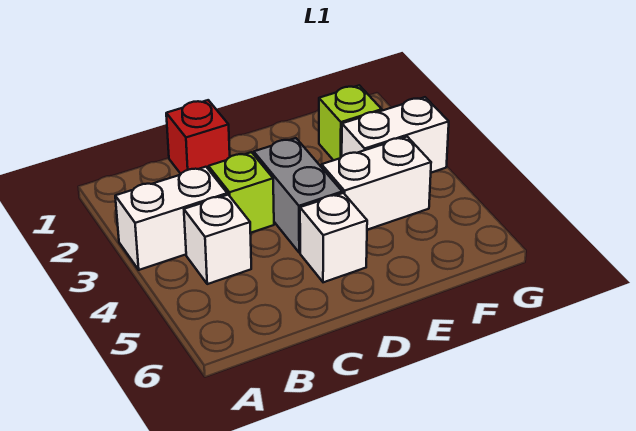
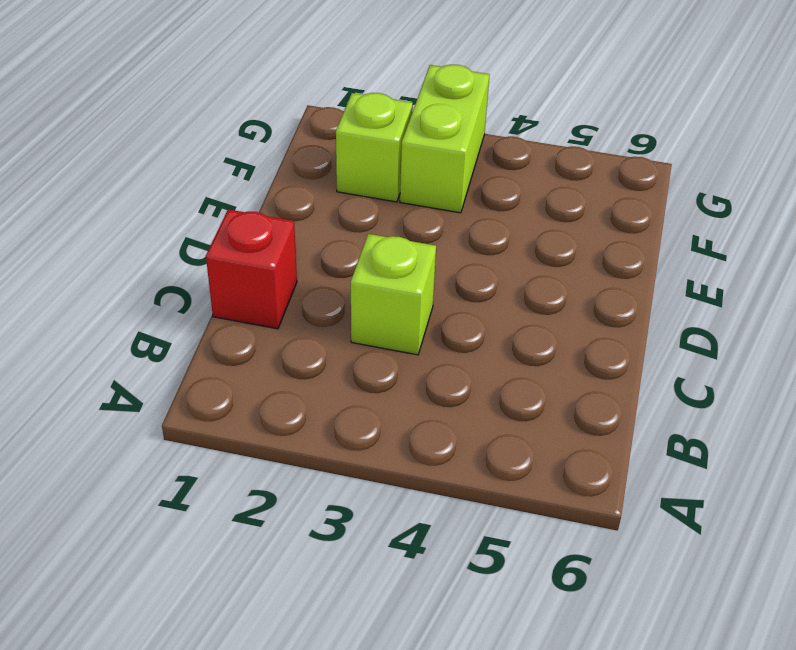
lime 1x2 brick [400,65,490,213] -> white 1x2 brick [342,97,449,173]
none -> white 1x2 brick [115,167,227,270]
none -> white 1x1 brick [184,195,251,284]

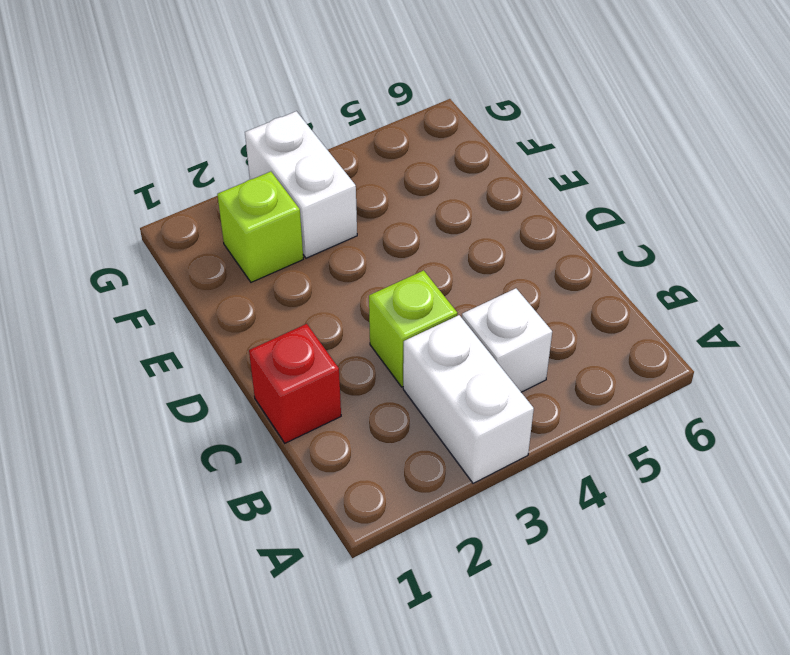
none -> grey 1x2 brick [254,138,342,253]
none -> white 1x1 brick [300,193,367,282]

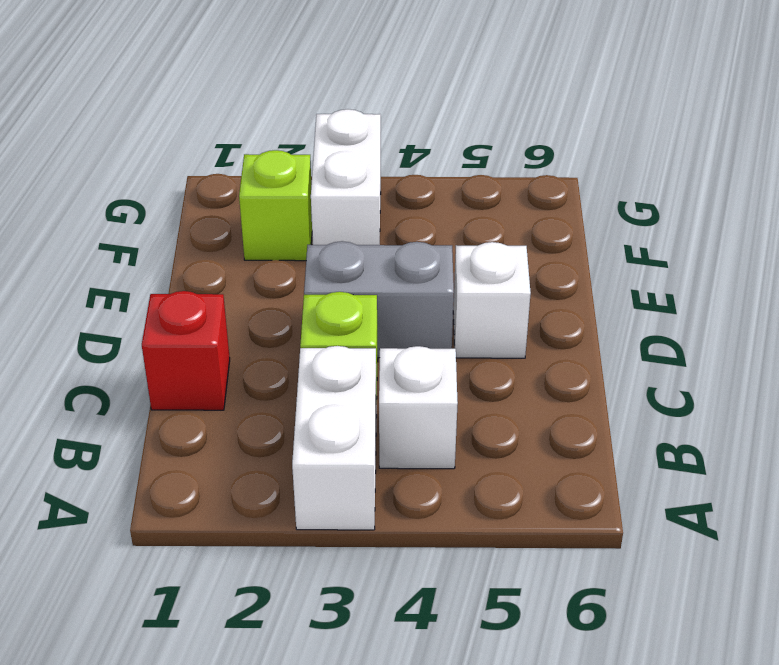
none -> white 1x2 brick [322,137,431,230]

